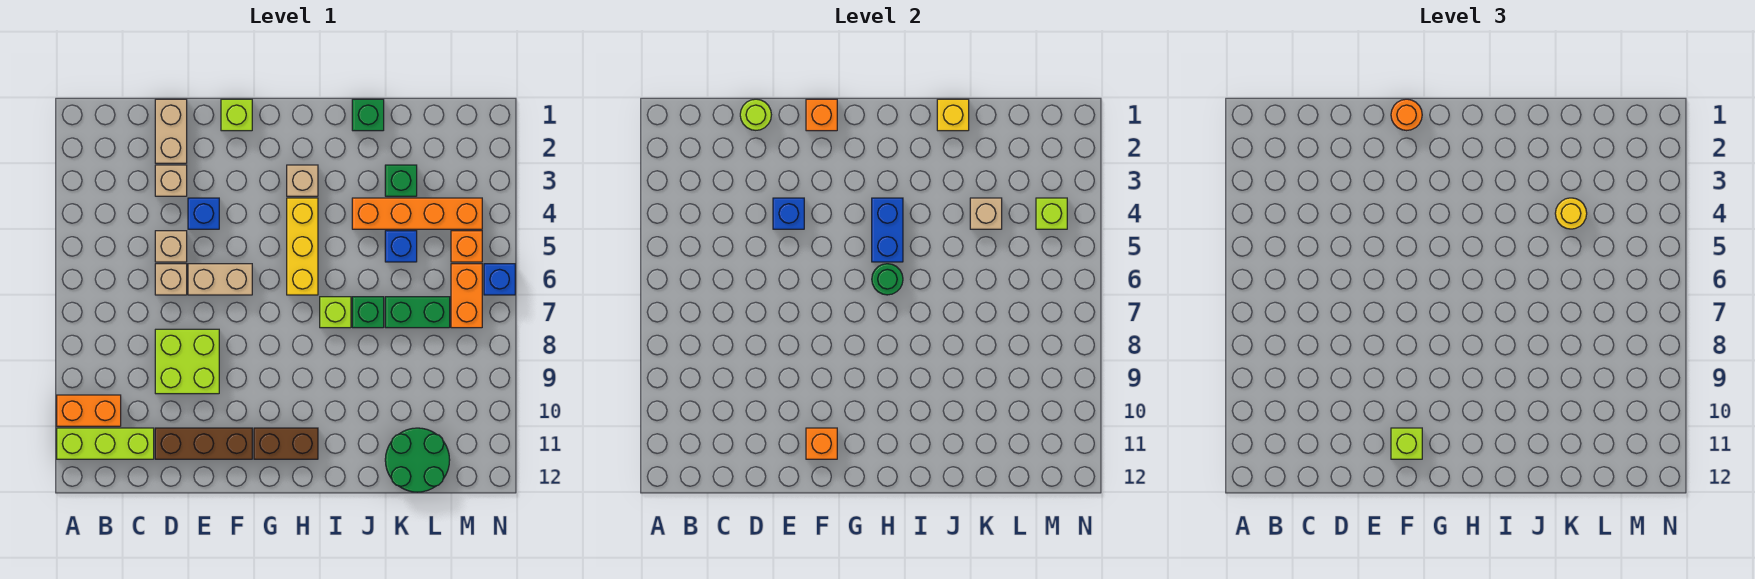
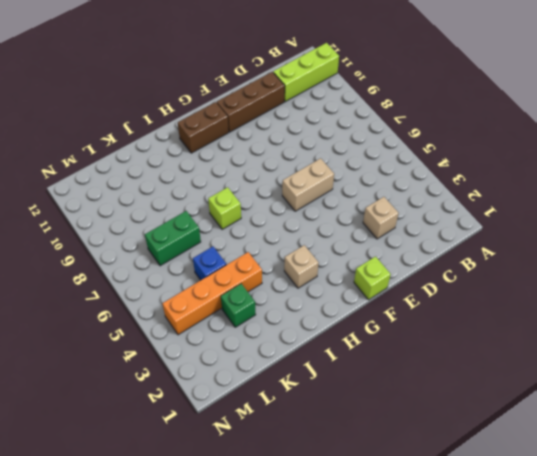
none -> orange 1x2 brick [57,395,121,426]
none -> tan 1x2 brick [155,99,187,163]
none -> tan 1x1 brick [155,231,187,262]
none -> tan 1x1 brick [155,264,187,295]

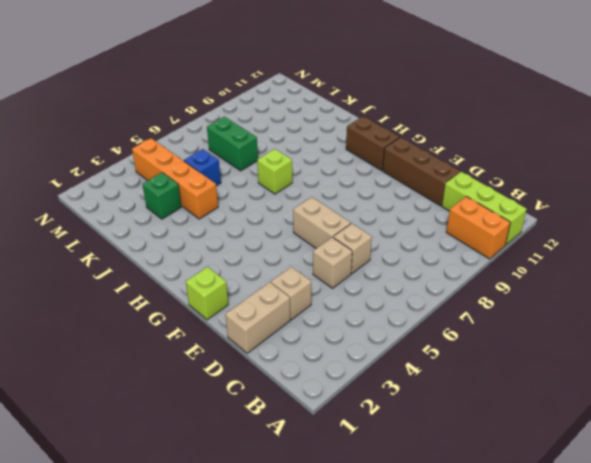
none -> lime 2x2 brick [155,329,219,394]
none -> blue 1x1 brick [188,198,219,229]
none -> tan 1x1 brick [287,165,318,196]
none -> yellow 1x3 brick [287,198,318,295]

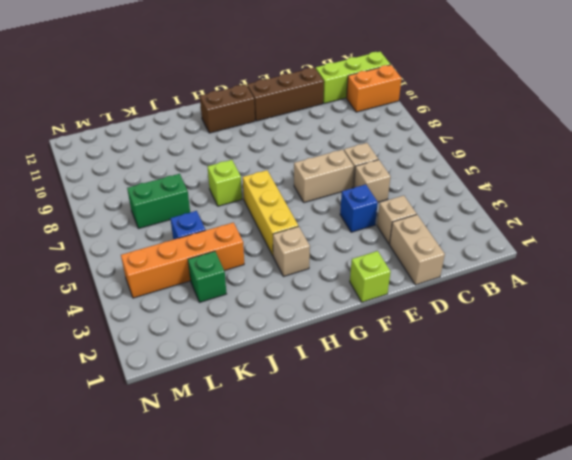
none -> lime 2x2 brick [155,329,219,394]
none -> green 1x1 brick [352,99,384,131]
none -> green 1x1 brick [352,297,384,328]
none -> green 2x2 round brick [385,428,450,492]

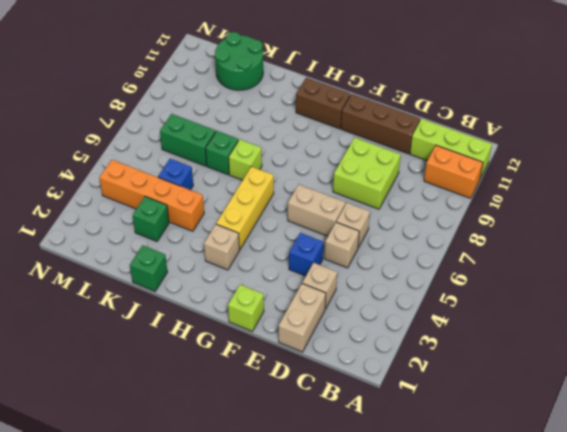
none -> orange 1x1 brick [451,231,482,262]
none -> orange 1x2 brick [451,264,482,328]
none -> blue 1x1 brick [484,264,515,295]
none -> lime 1x1 round brick [740,99,771,130]

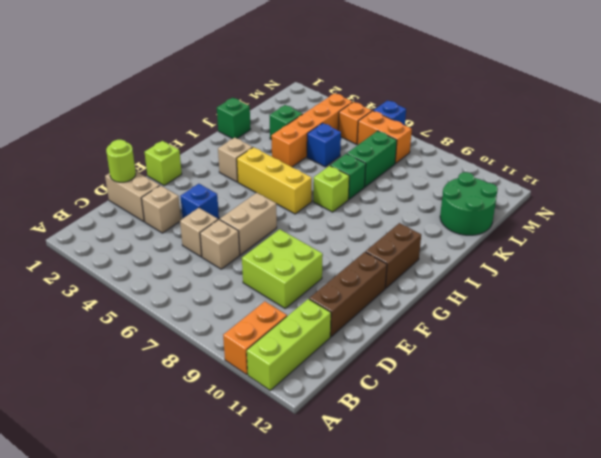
none -> blue 1x1 brick [773,198,804,229]
none -> orange 1x1 brick [806,99,837,131]
none -> orange 1x1 brick [806,428,837,459]
none -> blue 1x2 brick [872,198,903,262]

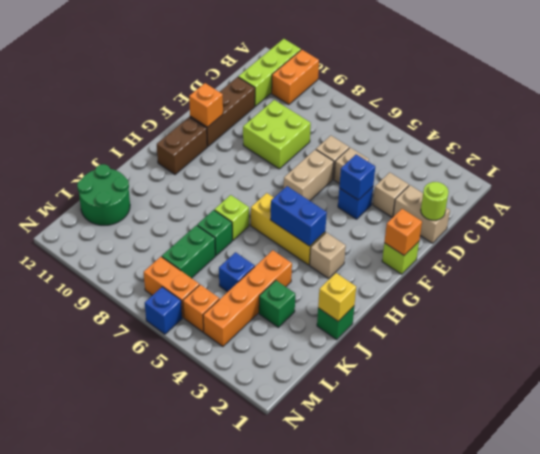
none -> green 1x1 round brick [872,264,903,295]
none -> tan 1x1 brick [970,198,1002,229]
none -> lime 1x1 brick [1036,198,1067,229]
none -> orange 1x1 round brick [1391,99,1422,131]

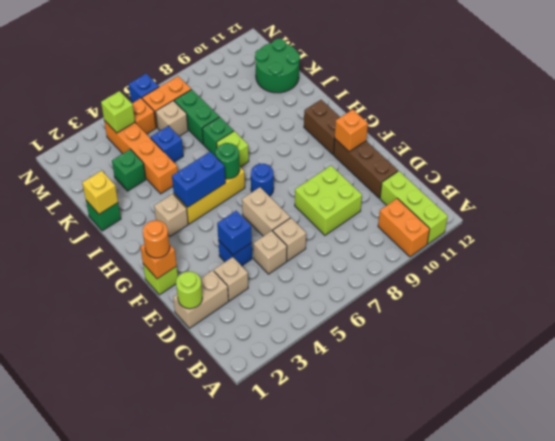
blue 1x1 round brick [251,164,274,196] -> none
tan 1x1 brick [156,101,188,136] -> tan 1x1 brick moved to [970,198,1002,229]
none -> lime 1x1 brick [1391,428,1422,459]
none -> yellow 1x1 round brick [1555,198,1587,229]

